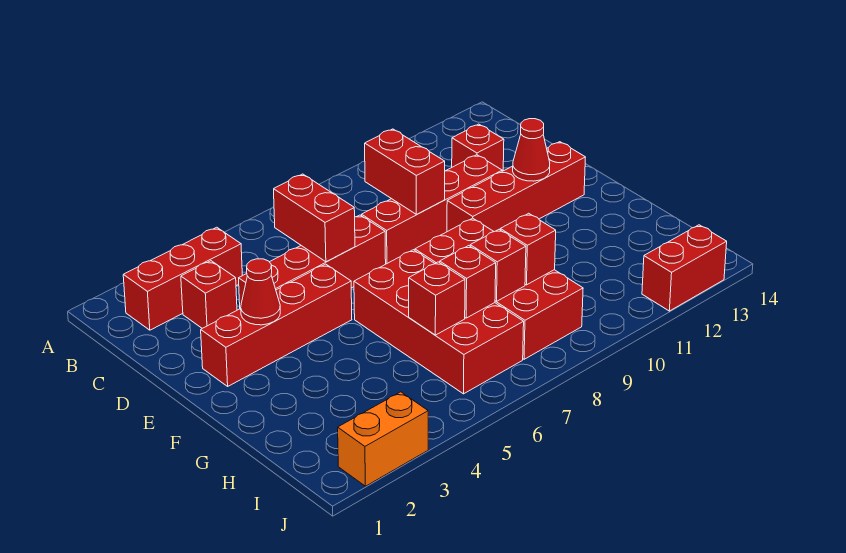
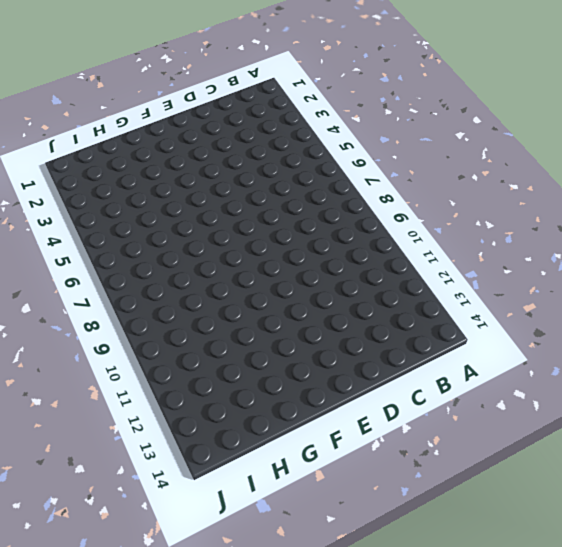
none -> red 1x3 brick [123,227,242,330]
none -> red 1x1 brick [181,261,237,328]
none -> red 1x1 brick [452,124,504,171]

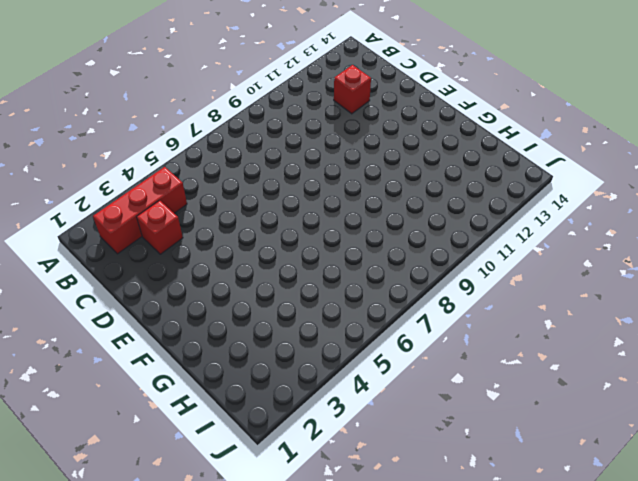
none -> red 1x4 brick [239,215,386,309]
none -> red 1x4 brick [362,155,502,264]
none -> red 1x4 brick [201,264,352,386]

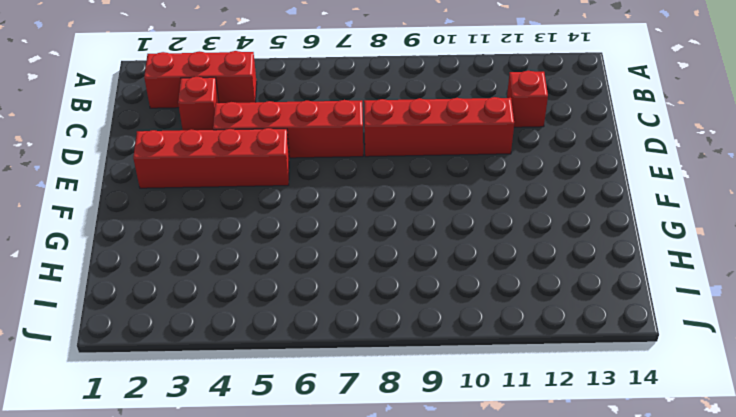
none -> red 1x4 brick [447,142,585,232]
none -> red 2x4 brick [354,250,524,394]
none -> red 2x4 brick [415,218,583,359]

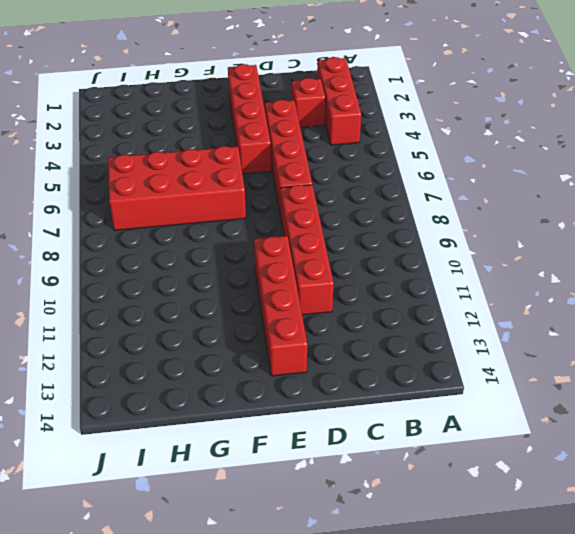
none -> red 1x1 brick [452,124,504,171]
none -> red 2x4 brick [415,218,583,359]
none -> orange 1x2 brick [338,392,428,486]

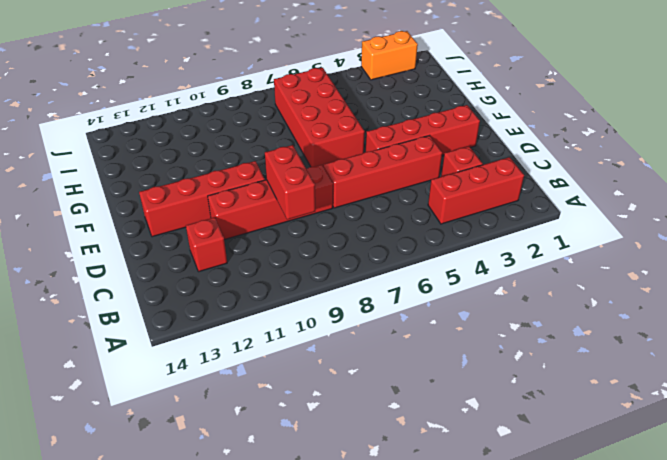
none -> red 2x4 brick [415,218,583,359]
none -> red 1x2 brick [642,225,727,311]
none -> red 1x2 brick [274,174,355,262]

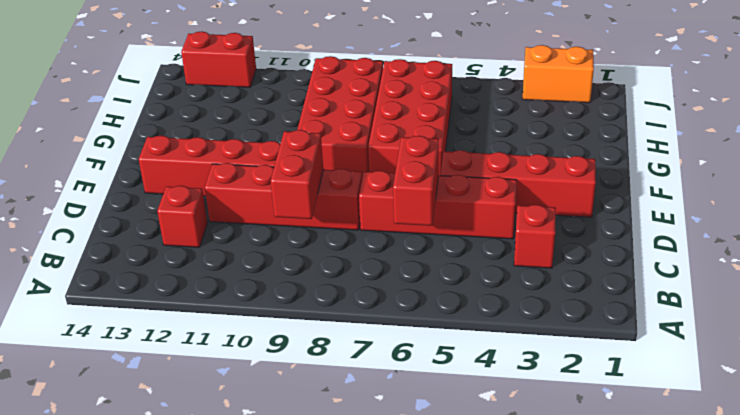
none -> red 1x3 brick [123,227,242,330]
none -> red 1x1 cone [241,259,280,325]
none -> red 1x1 cone [513,119,550,181]

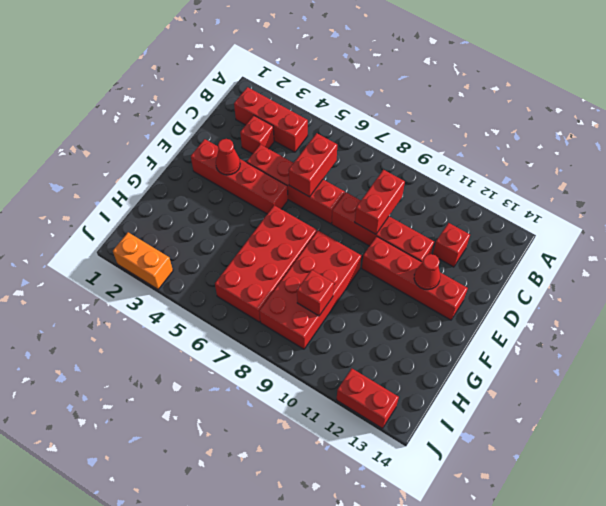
none -> red 1x1 brick [409,262,465,335]
none -> red 1x1 brick [440,246,496,318]
none -> red 1x1 brick [470,230,526,301]

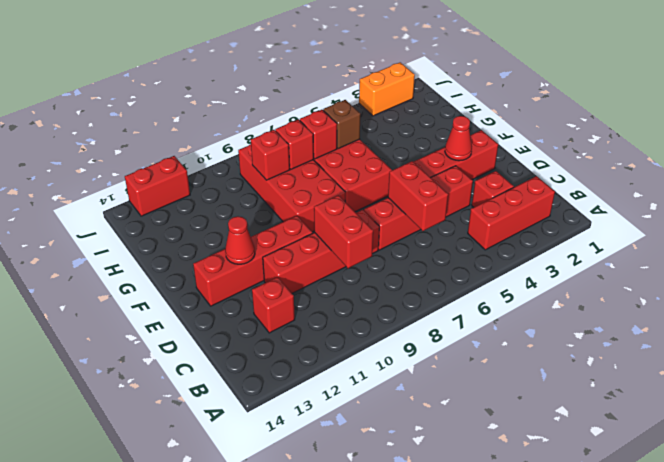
brown 1x1 brick [323,100,360,149] -> red 1x1 brick [409,262,465,335]

